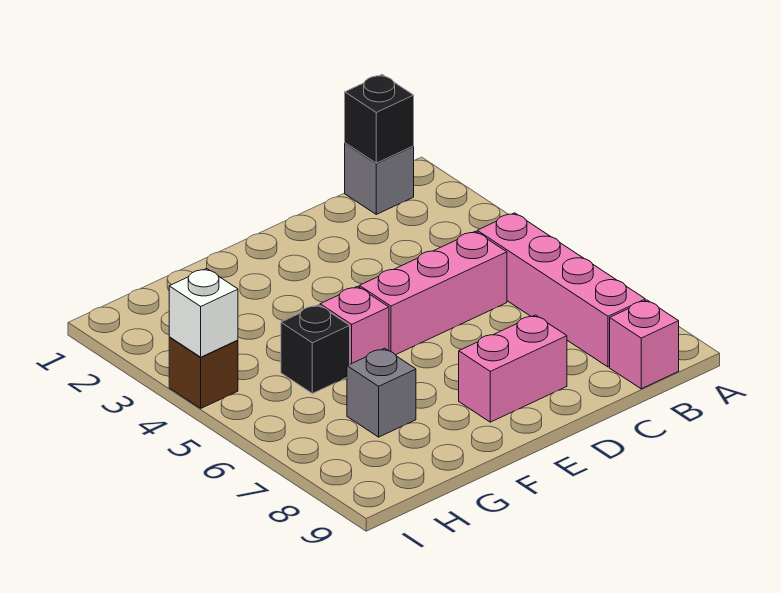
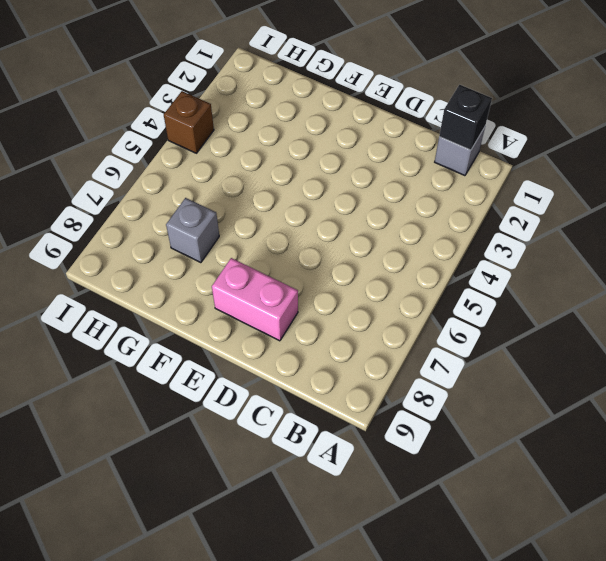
none -> pink 1x4 brick [477,213,645,367]
none -> pink 1x1 brick [610,300,679,389]

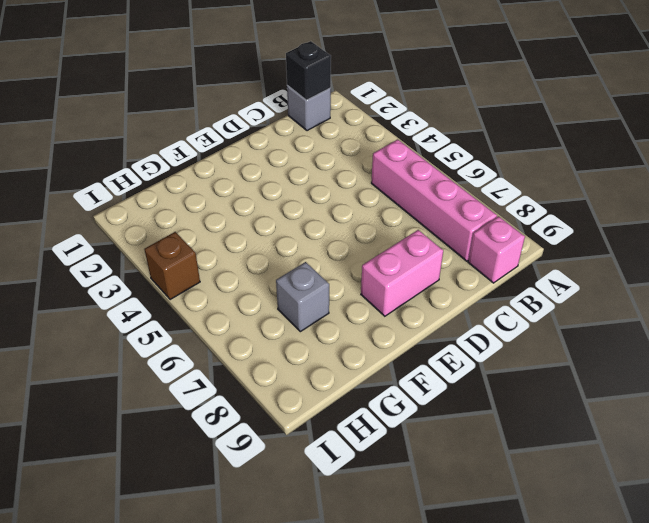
none -> pink 1x3 brick [359,231,507,355]
none -> pink 1x1 brick [320,286,389,364]

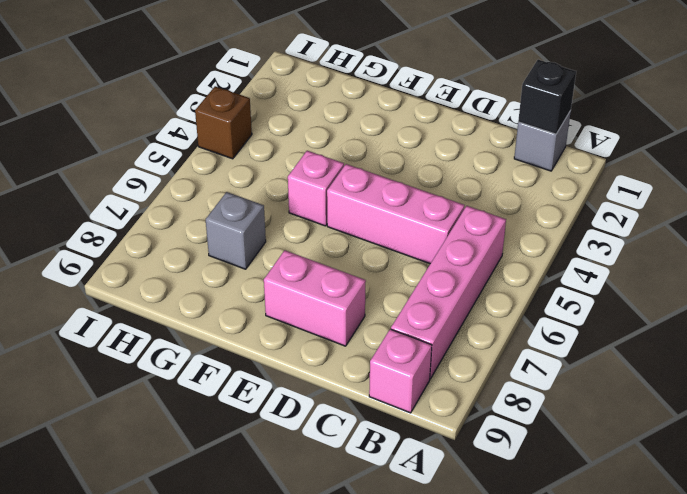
none -> black 1x1 brick [281,305,350,394]
none -> white 1x1 brick [169,268,238,357]

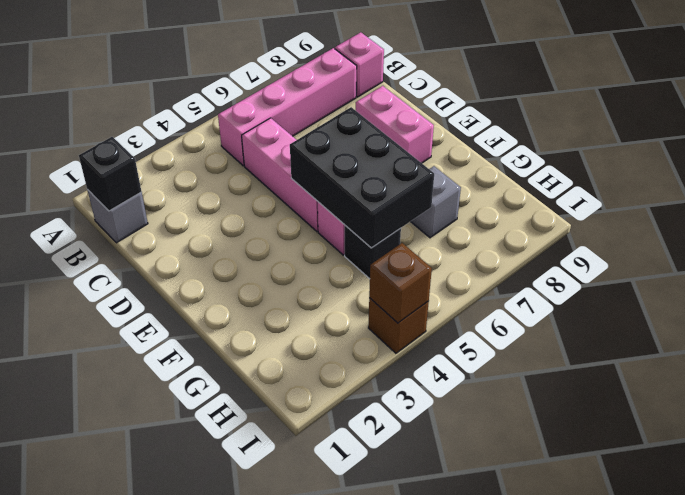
black 2x3 brick [290,107,434,248] -> none
brown 1x1 brick [369,243,432,323] -> white 1x1 brick [169,268,238,357]

